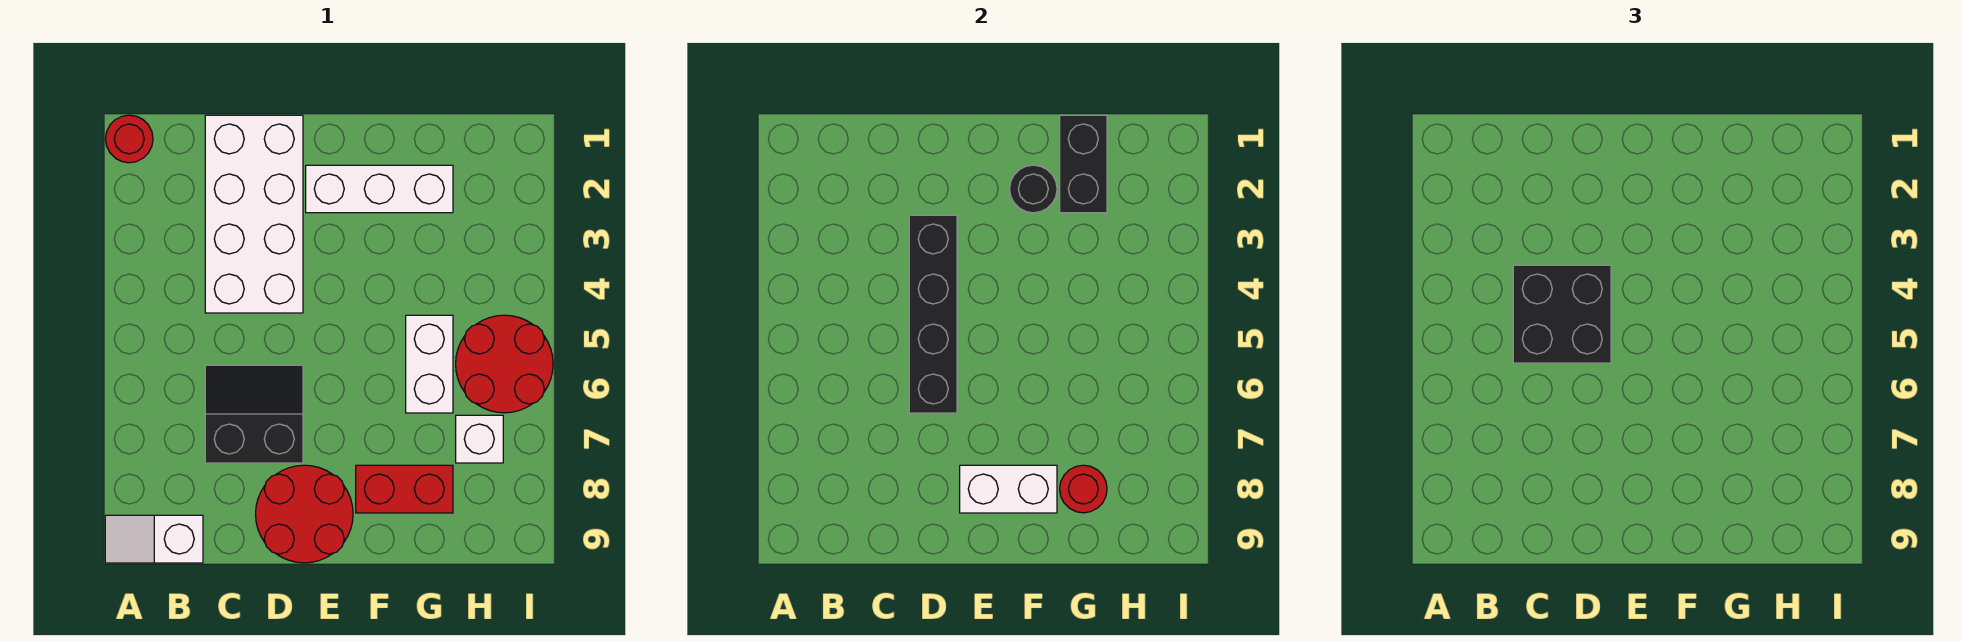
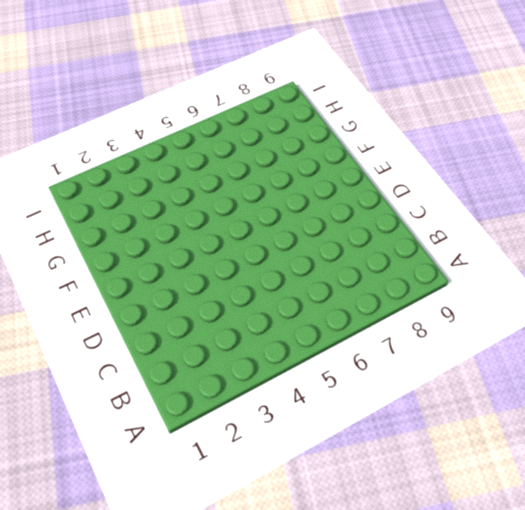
none -> red 1x1 round brick [106,115,153,163]
none -> white 1x2 slope [105,515,203,563]
none -> white 2x4 brick [205,115,303,313]

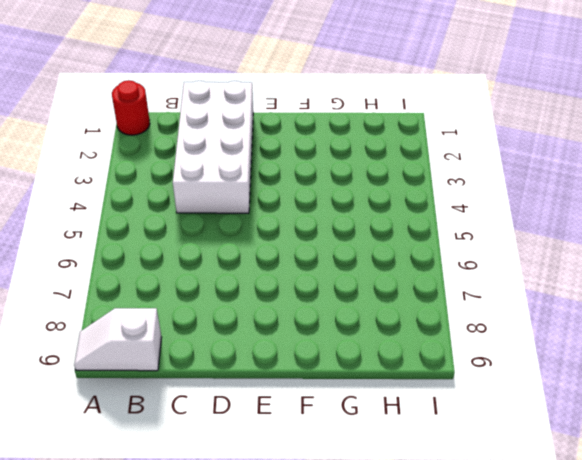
none -> black 2x2 slope [205,365,303,463]
none -> red 2x2 round brick [256,465,353,563]
none -> white 1x3 brick [306,165,453,213]

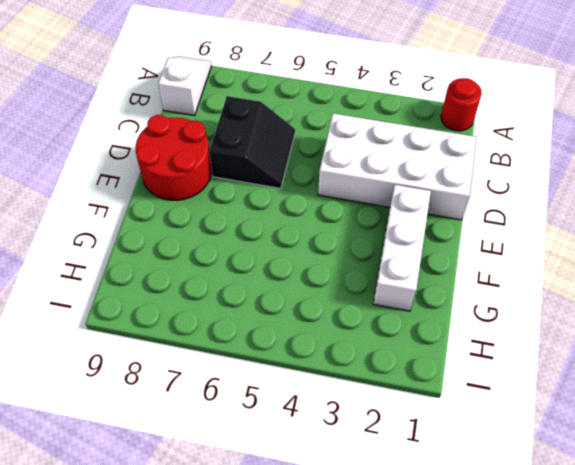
none -> red 1x2 brick [356,465,453,513]
none -> white 1x2 brick [406,315,453,413]
none -> red 2x2 round brick [456,315,553,413]

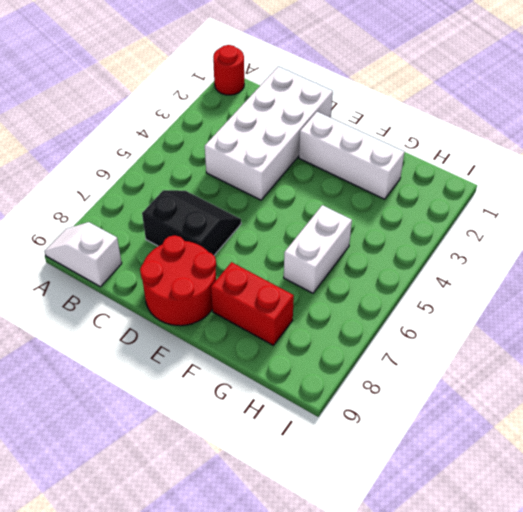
none -> red 2x2 round brick [456,315,553,413]
none -> white 1x1 brick [456,415,503,463]
none -> black 1x4 brick [909,215,957,413]

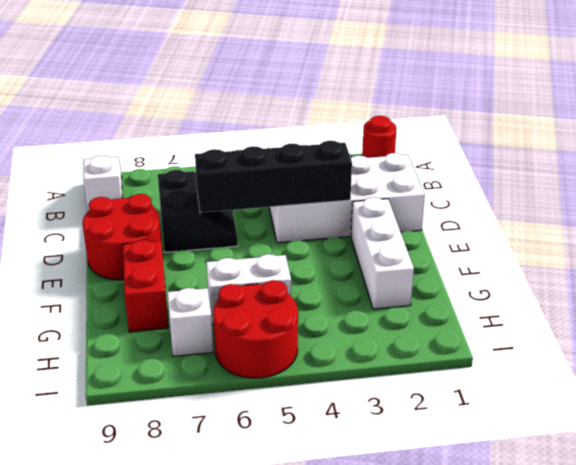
none -> white 1x2 brick [960,465,1057,513]
none -> black 1x1 round brick [1010,165,1057,213]
none -> black 1x2 brick [1060,115,1107,213]

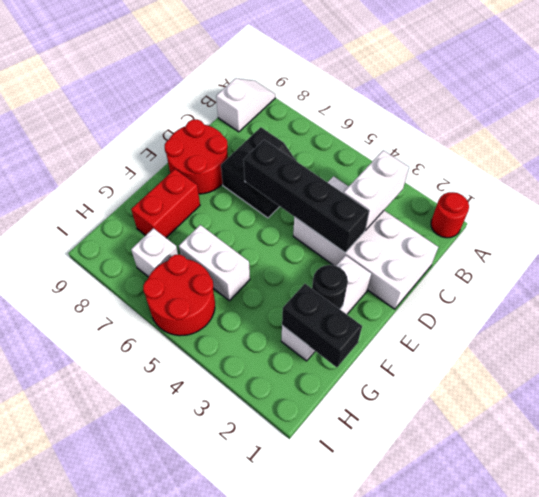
white 1x2 brick [344,150,409,230] -> white 1x2 brick moved to [960,465,1057,513]
none -> red 1x1 round brick [1060,465,1107,513]
none -> black 2x2 brick [1513,265,1611,363]

